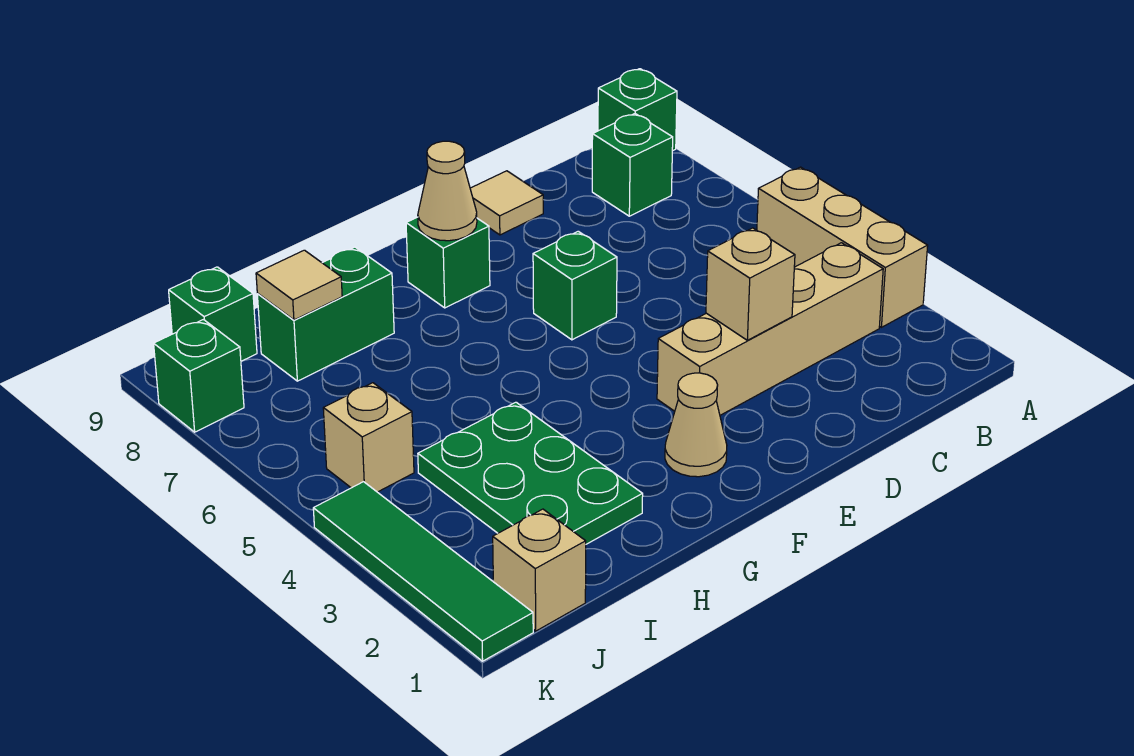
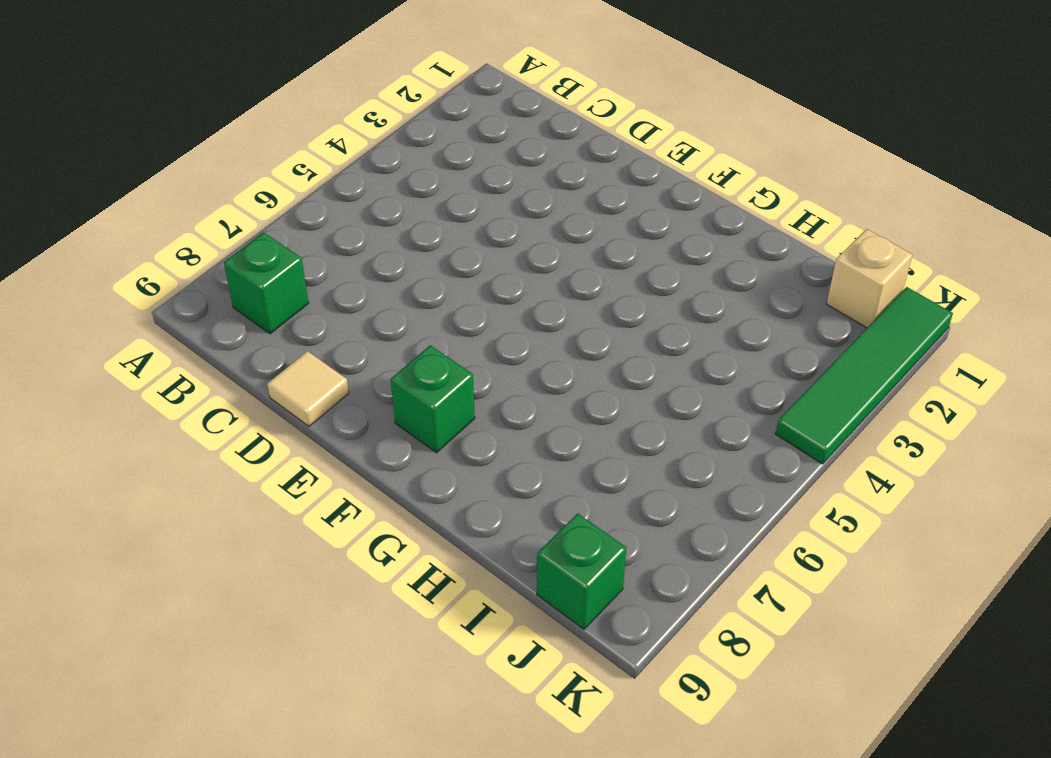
none -> tan 1x3 brick [757,167,928,327]
none -> green 1x1 brick [598,69,677,151]
none -> tan 1x4 brick [657,243,883,415]

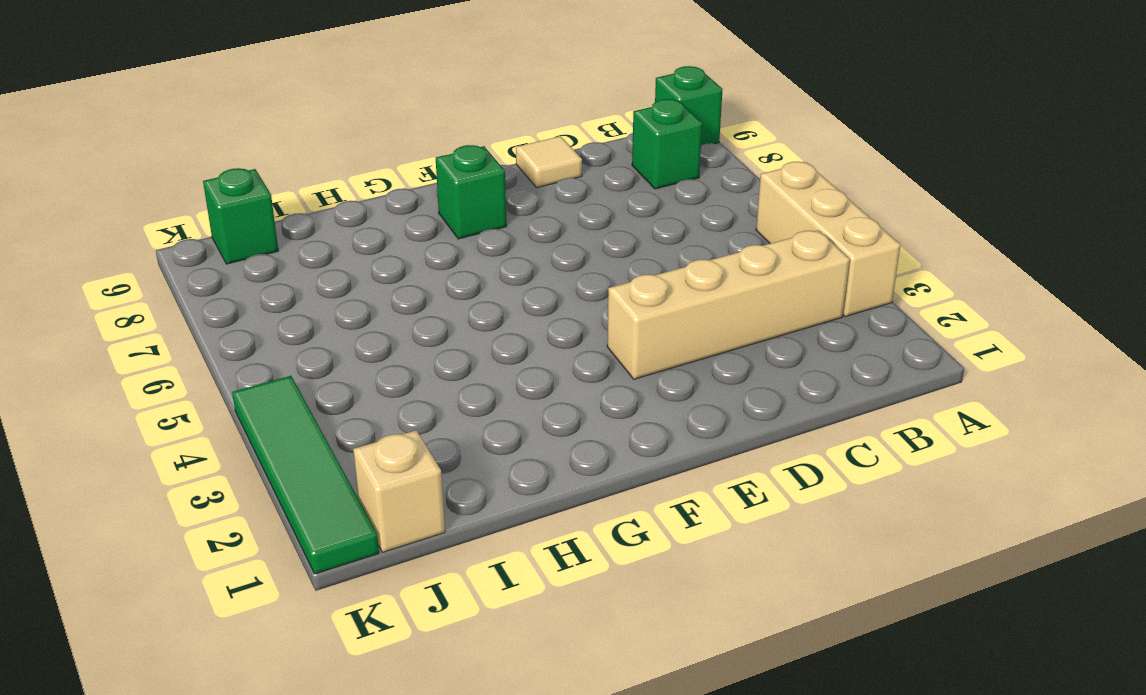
none -> green 1x1 brick [533,231,617,340]
none -> tan 1x1 cone [665,373,727,477]
none -> green 2x3 plate [418,402,643,544]

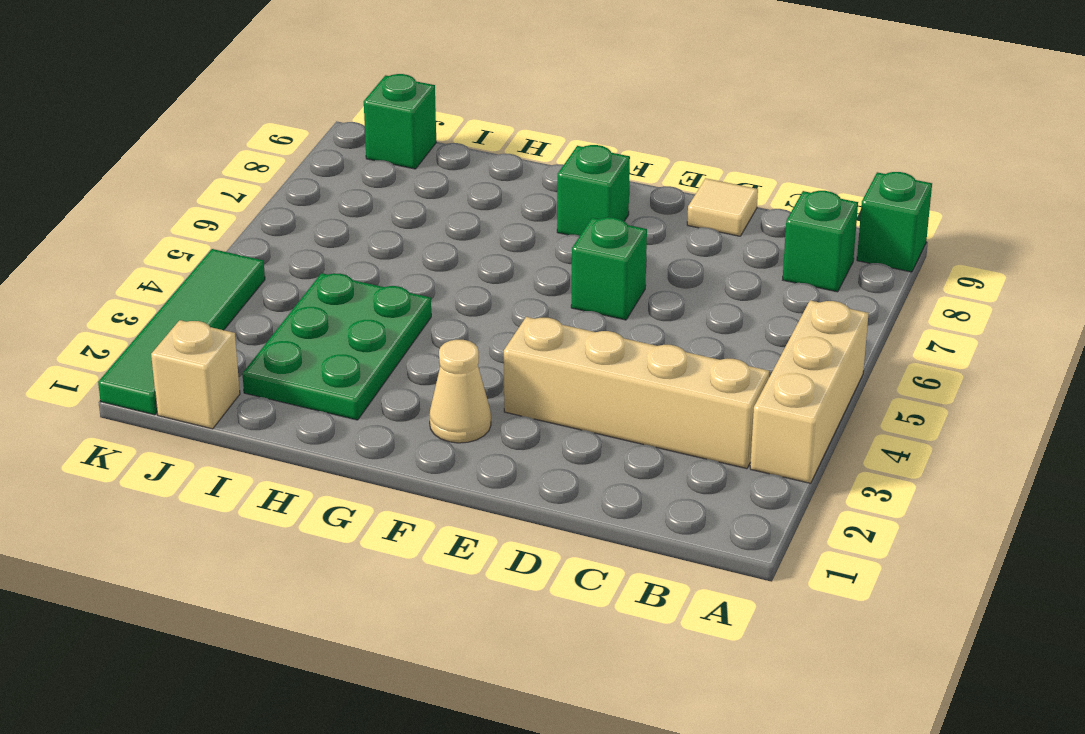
none -> green 1x2 brick [257,247,394,381]
none -> tan 1x1 brick [323,383,414,492]
none -> green 1x1 brick [154,320,244,432]

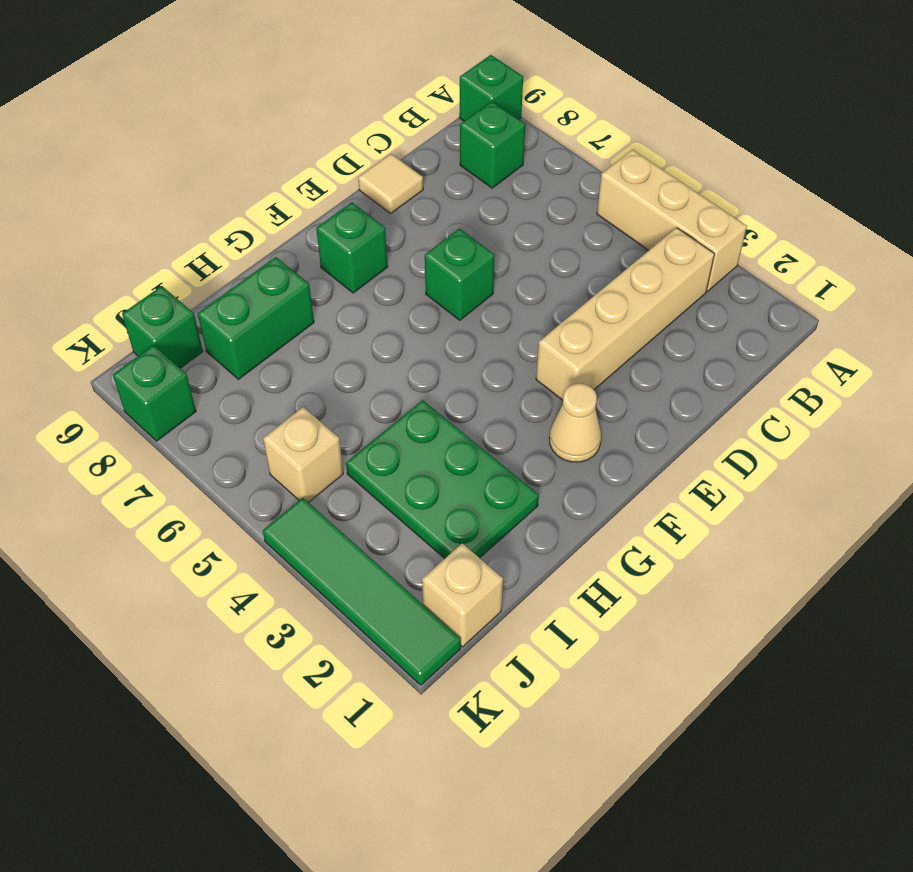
none -> tan 1x1 brick [706,228,795,340]
none -> tan 1x1 cone [418,141,477,241]
none -> tan 1x1 tile [256,250,342,320]

